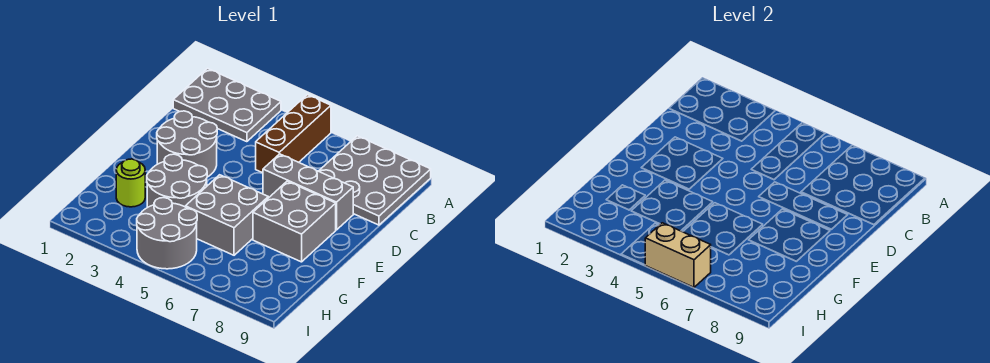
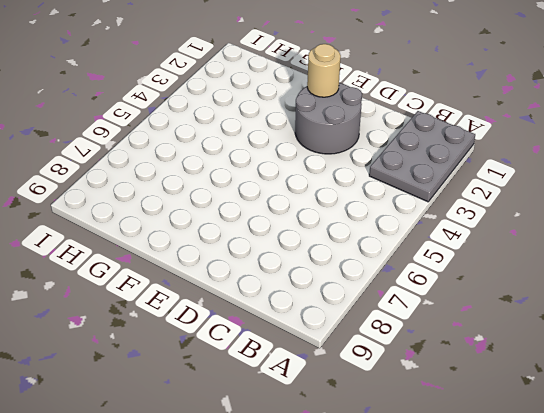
tan 1x1 round brick [307,44,341,97] -> none
none -> brown 1x3 brick [256,95,331,173]
none -> grey 3x3 plate [319,136,431,225]

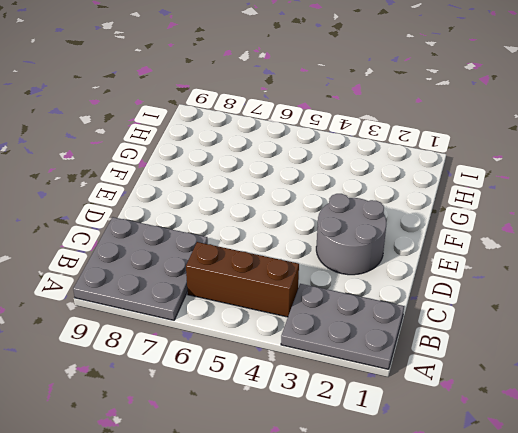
brown 1x3 brick [186,242,299,317] -> brown 1x3 brick turned to [256,95,331,173]
none -> grey 1x3 brick [263,154,353,230]
none -> grey 2x2 brick [253,181,336,262]

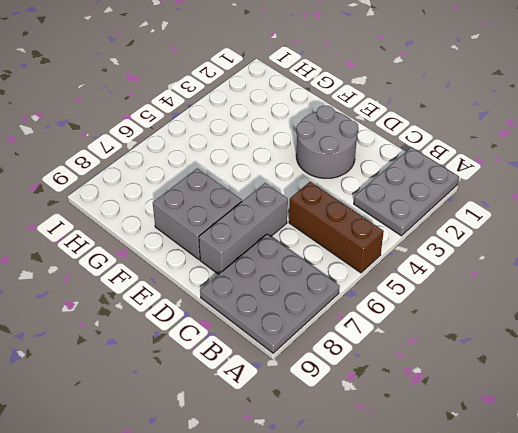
none -> grey 2x2 round brick [147,154,207,207]
none -> grey 2x2 brick [185,175,268,255]

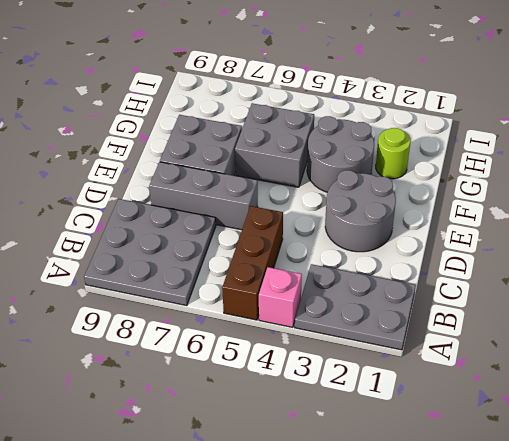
pink 1x1 brick [259,267,302,327] -> none
none -> grey 2x2 round brick [137,198,197,269]
none -> tan 1x2 brick [645,223,711,287]

